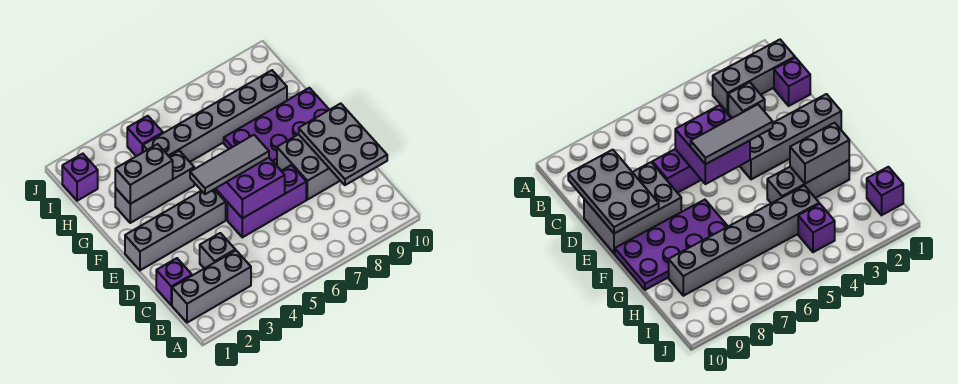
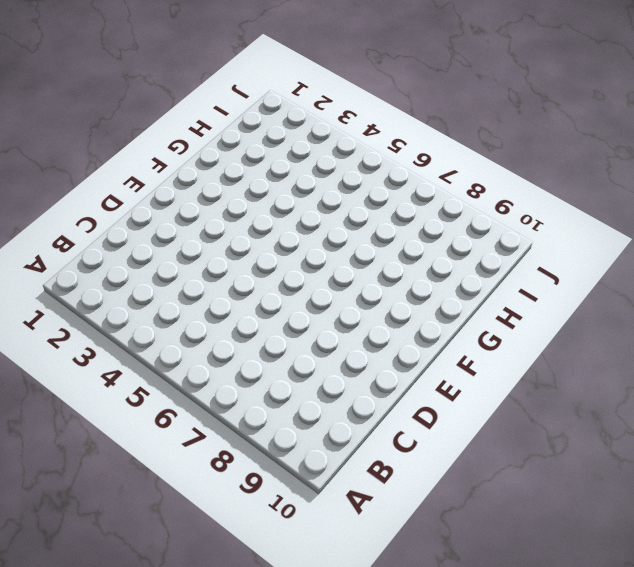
none -> grey 1x3 brick [172,250,251,323]
none -> purple 1x1 brick [156,258,192,305]
none -> grey 1x1 brick [200,233,235,269]

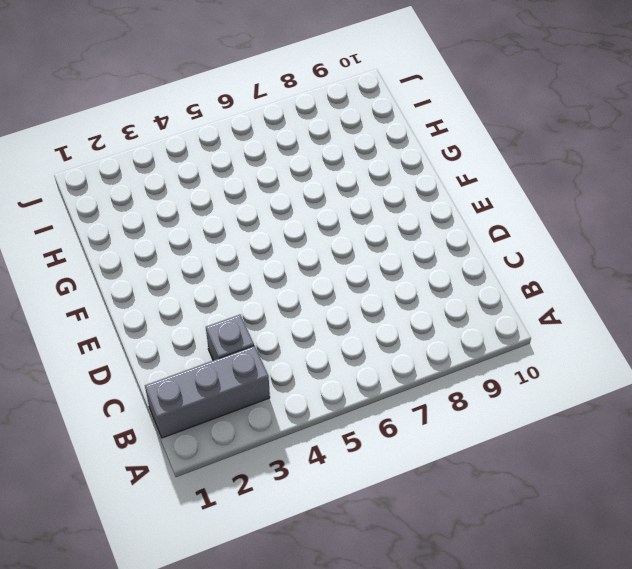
none -> purple 1x1 brick [156,258,192,305]
none -> purple 1x3 brick [227,165,306,237]
none -> grey 2x3 brick [277,134,340,200]

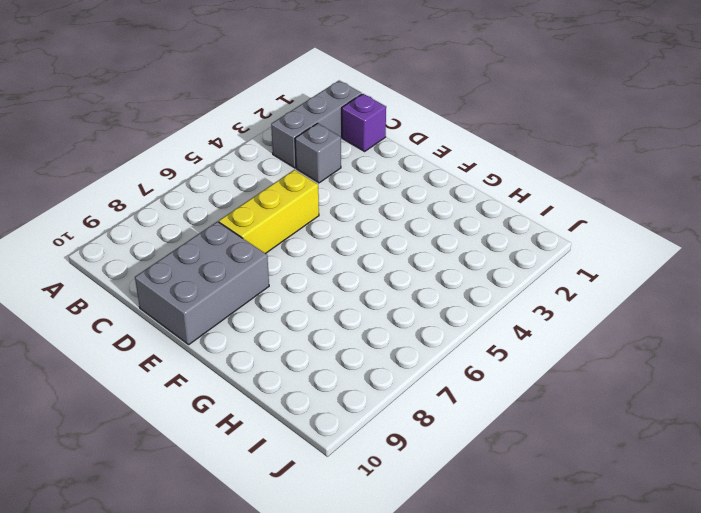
yellow 1x3 brick [219,170,319,254] -> purple 1x3 brick [227,165,306,237]
none -> grey 1x4 brick [125,189,226,270]
none -> purple 2x4 plate [224,88,329,165]
none -> grey 1x3 brick [115,151,194,223]

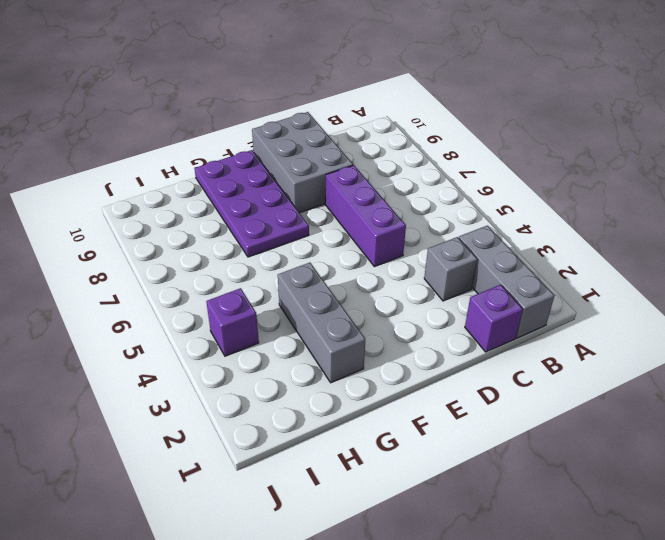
none -> grey 1x4 brick [125,189,226,270]
none -> grey 1x6 brick [143,70,287,162]
none -> purple 1x1 brick [62,154,98,201]

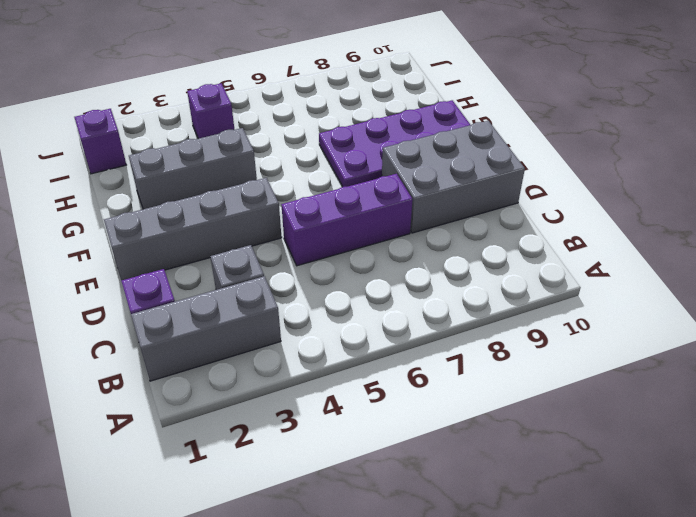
none -> grey 1x6 brick [143,70,287,162]
none -> grey 2x3 plate [299,104,387,185]
none -> purple 2x2 brick [216,158,285,218]

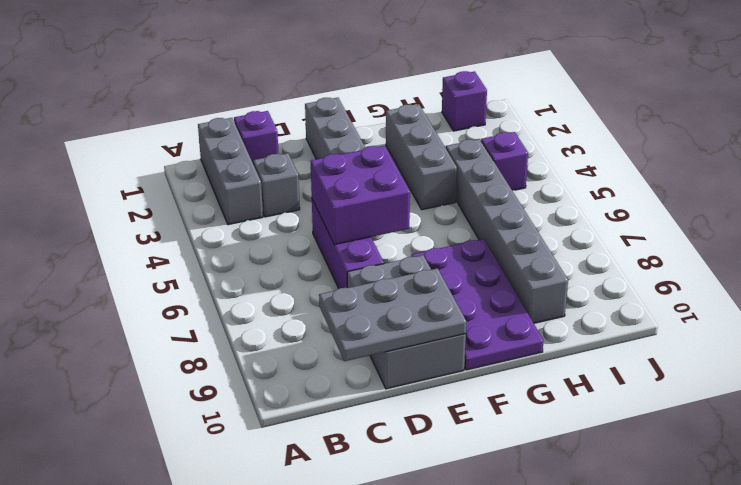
none -> grey 1x2 brick [115,144,173,204]
none -> grey 1x3 tile [190,135,269,194]

